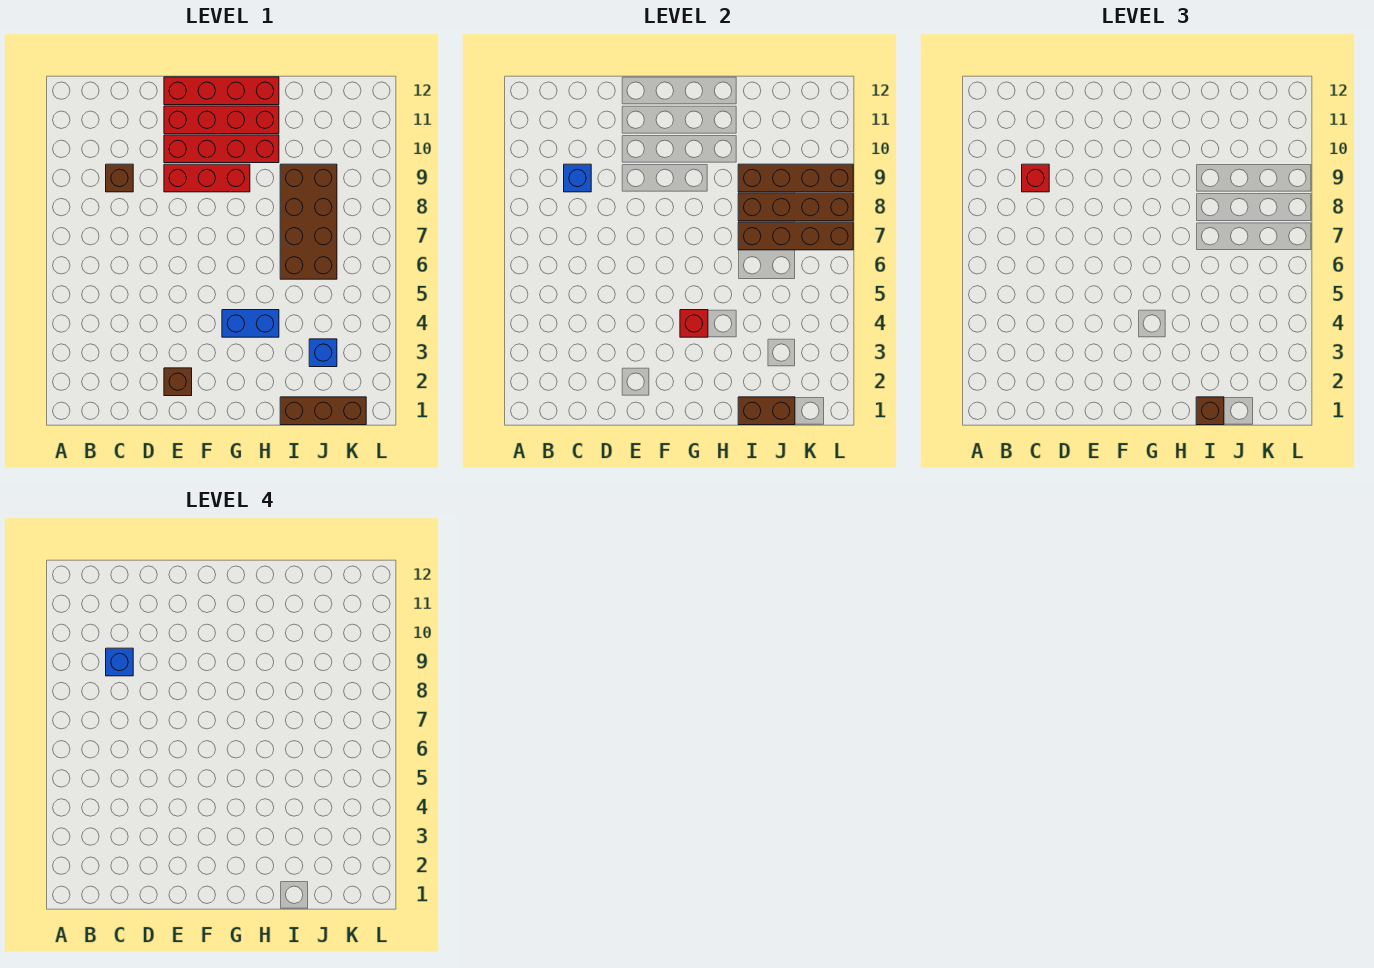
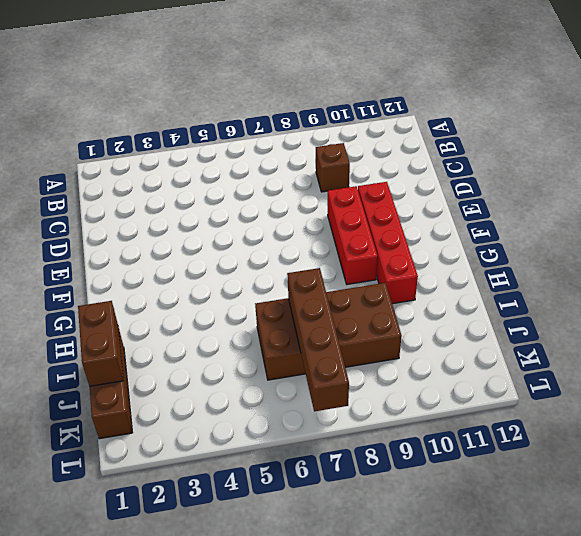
none -> brown 1x1 brick [164,368,192,396]
none -> red 1x4 brick [164,106,279,134]
none -> red 1x4 brick [164,77,279,105]

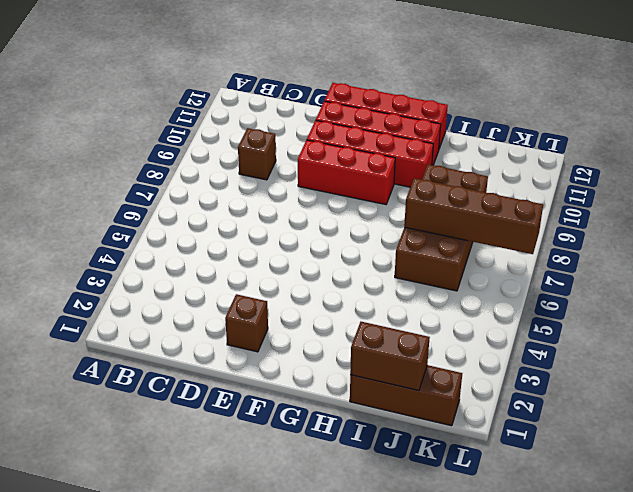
none -> blue 1x2 brick [222,310,279,337]
none -> blue 1x1 brick [309,339,337,367]
none -> blue 1x1 brick [564,164,591,192]

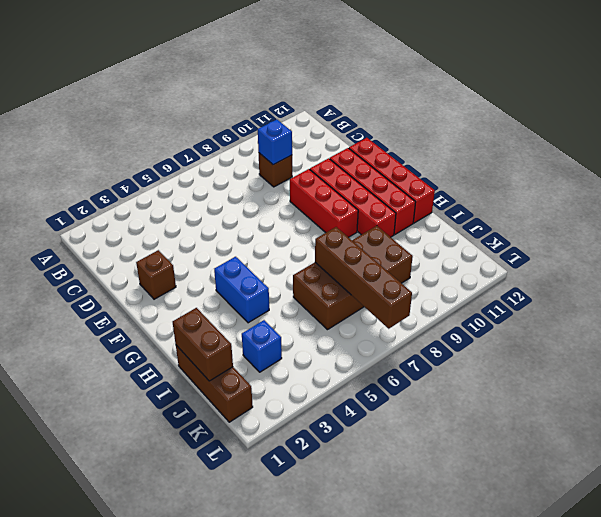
none -> red 1x1 brick [680,310,708,337]
none -> brown 1x4 brick [738,193,853,221]
none -> brown 1x4 brick [738,164,853,192]

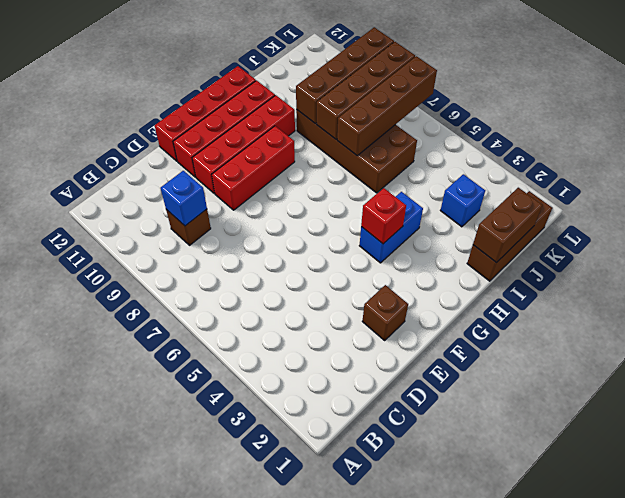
none -> red 1x1 brick [1022,164,1049,192]
none -> brown 1x1 brick [1196,397,1224,425]
none -> blue 1x1 brick [106,648,133,676]

